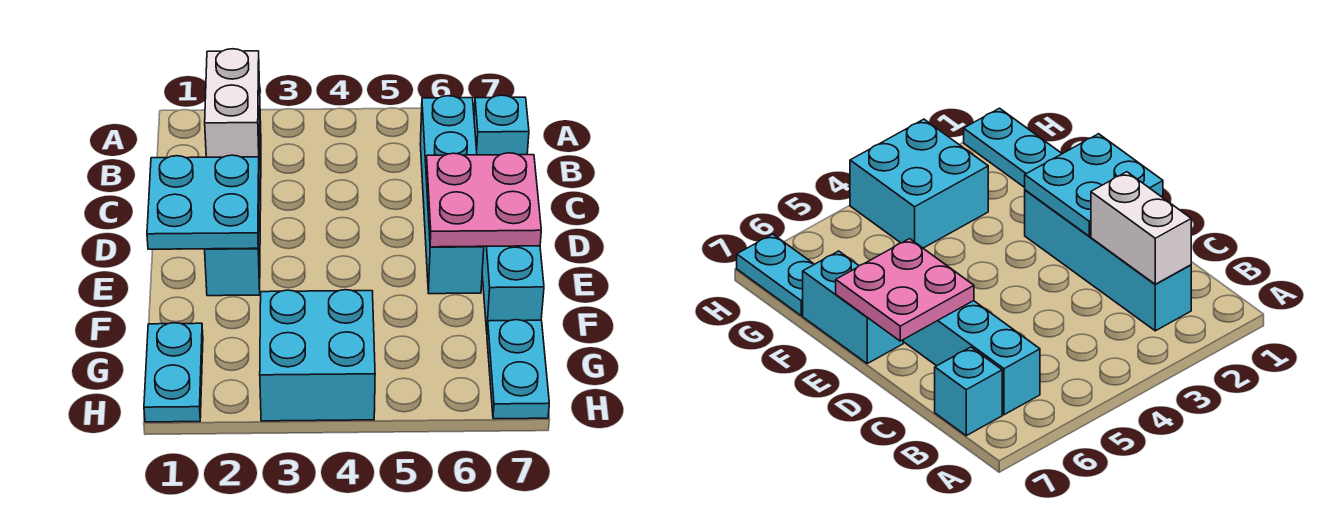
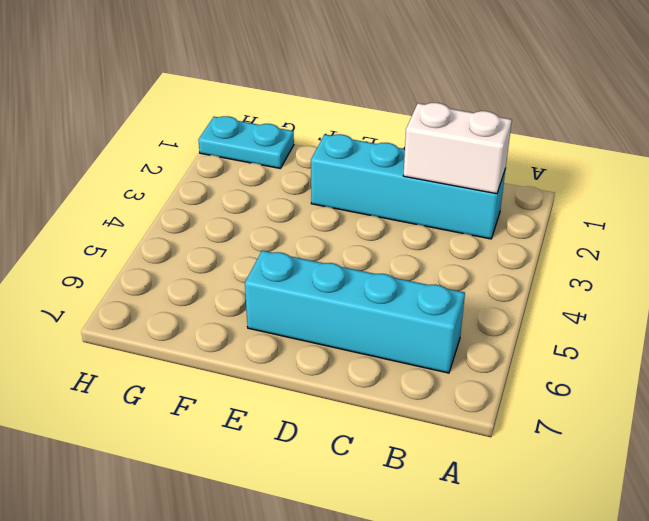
none -> cyan 1x1 brick [474,95,529,155]
none -> cyan 1x2 brick [482,246,544,331]

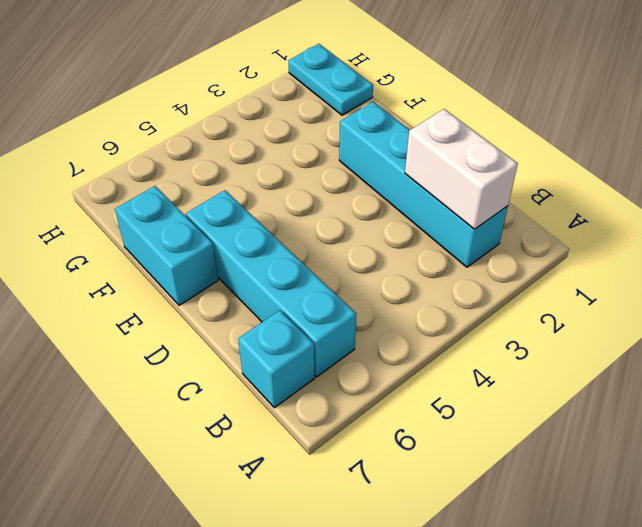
none -> cyan 2x2 brick [260,290,375,421]
none -> cyan 1x2 plate [487,320,549,419]

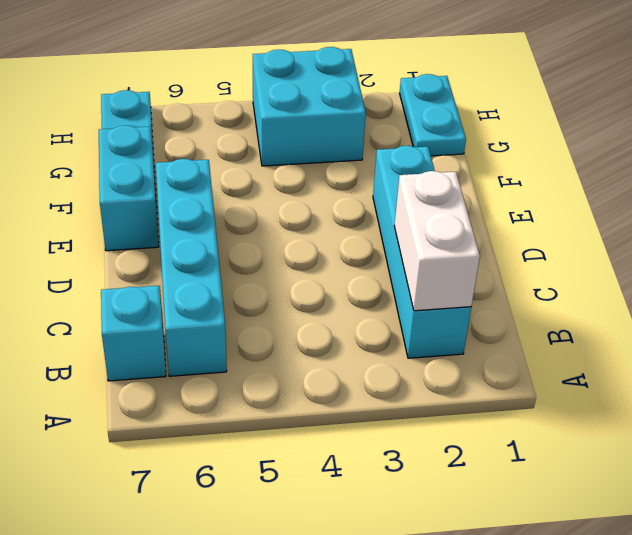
none -> cyan 2x2 plate [147,155,259,249]
none -> pink 2x2 plate [426,153,541,247]

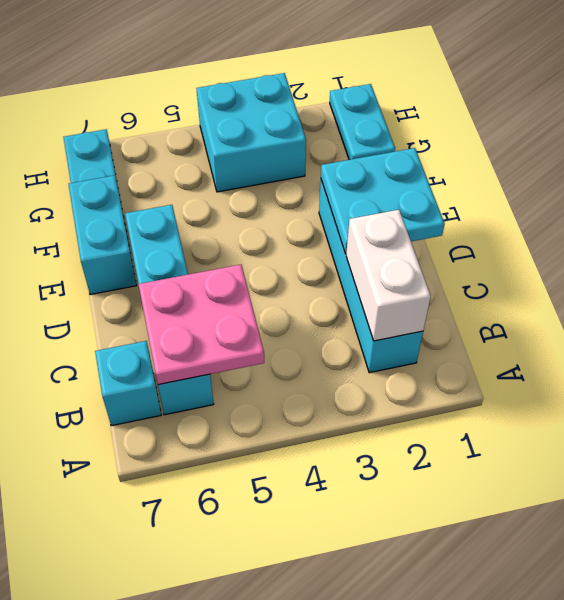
pink 2x2 plate [138,265,264,385] -> pink 2x2 plate moved to [426,153,541,247]

